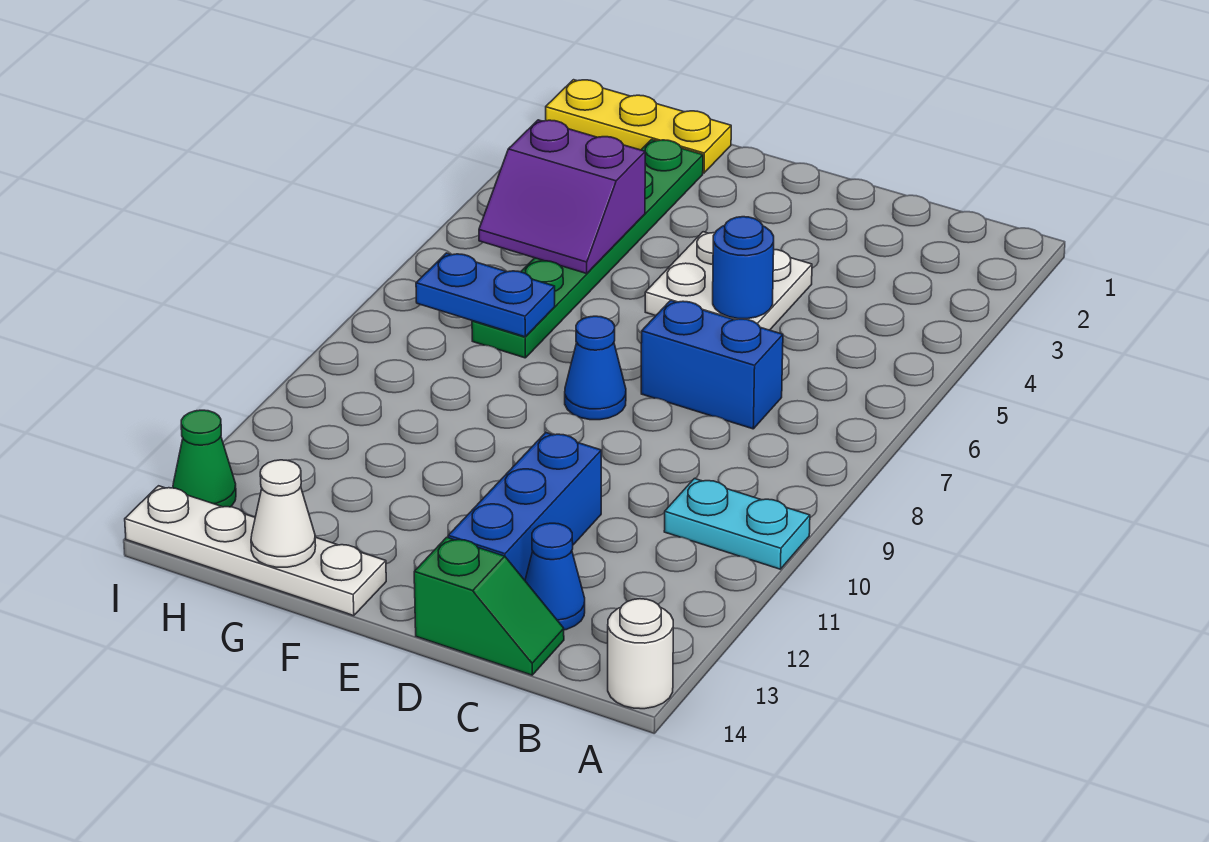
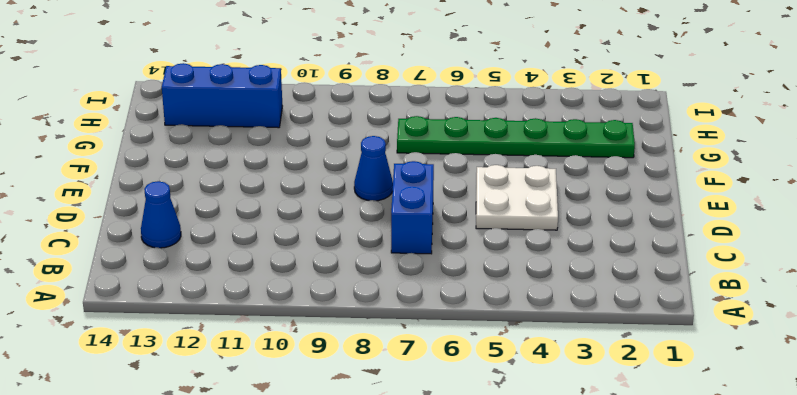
blue 1x3 brick [162,63,282,128] -> blue 1x3 brick moved to [448,433,601,580]
none -> cyan 1x2 plate [664,479,810,569]
none -> white 1x1 round brick [608,599,673,709]
none -> green 1x2 slope [414,537,564,675]

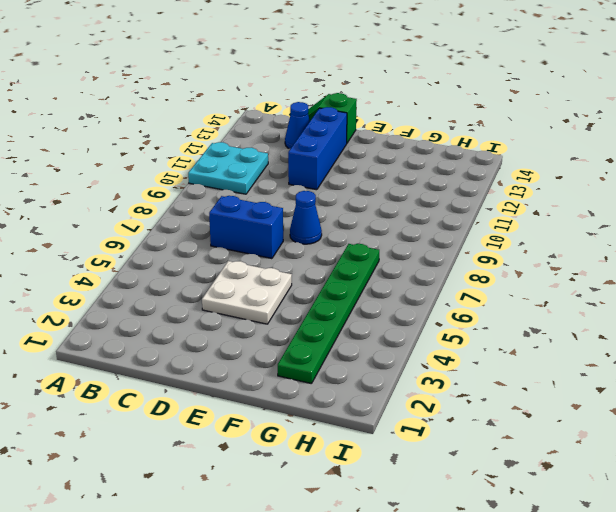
cyan 2x2 plate [188,142,268,194] -> cyan 1x2 plate [664,479,810,569]
none -> white 1x1 round brick [608,599,673,709]
none -> white 1x4 plate [125,486,386,616]
none -> yellow 1x3 plate [546,80,731,173]

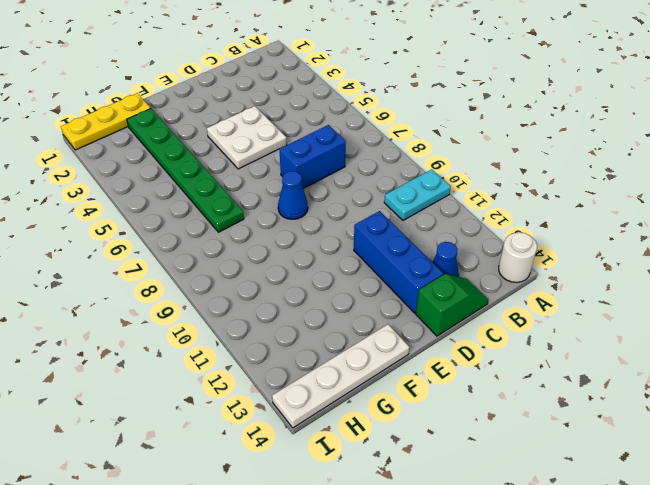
none -> green 1x1 cone [173,410,236,507]
none -> blue 1x1 round brick [713,217,774,319]
none -> purple 2x2 slope [479,120,645,273]

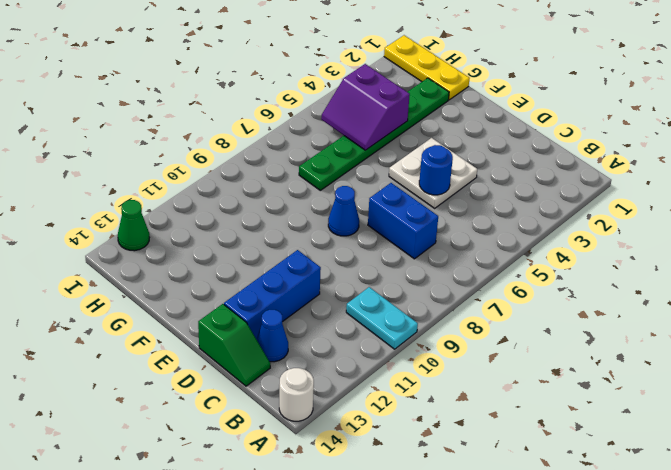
none -> white 1x4 plate [125,486,386,616]
none -> blue 1x2 plate [416,253,555,337]
none -> white 1x1 cone [251,460,316,567]

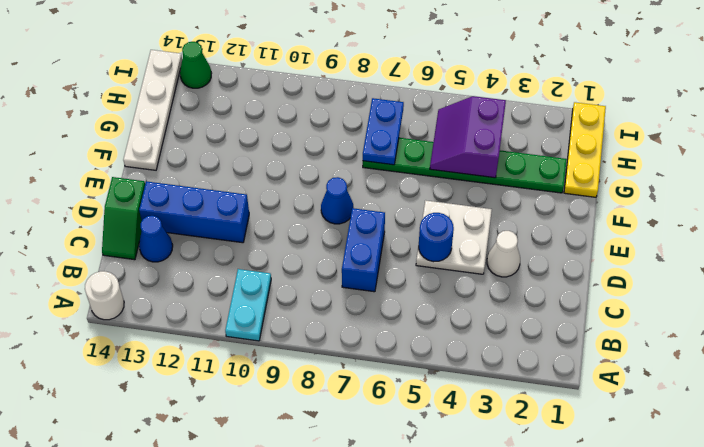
white 1x1 cone [487,231,520,277] -> white 1x1 cone moved to [251,460,316,567]

